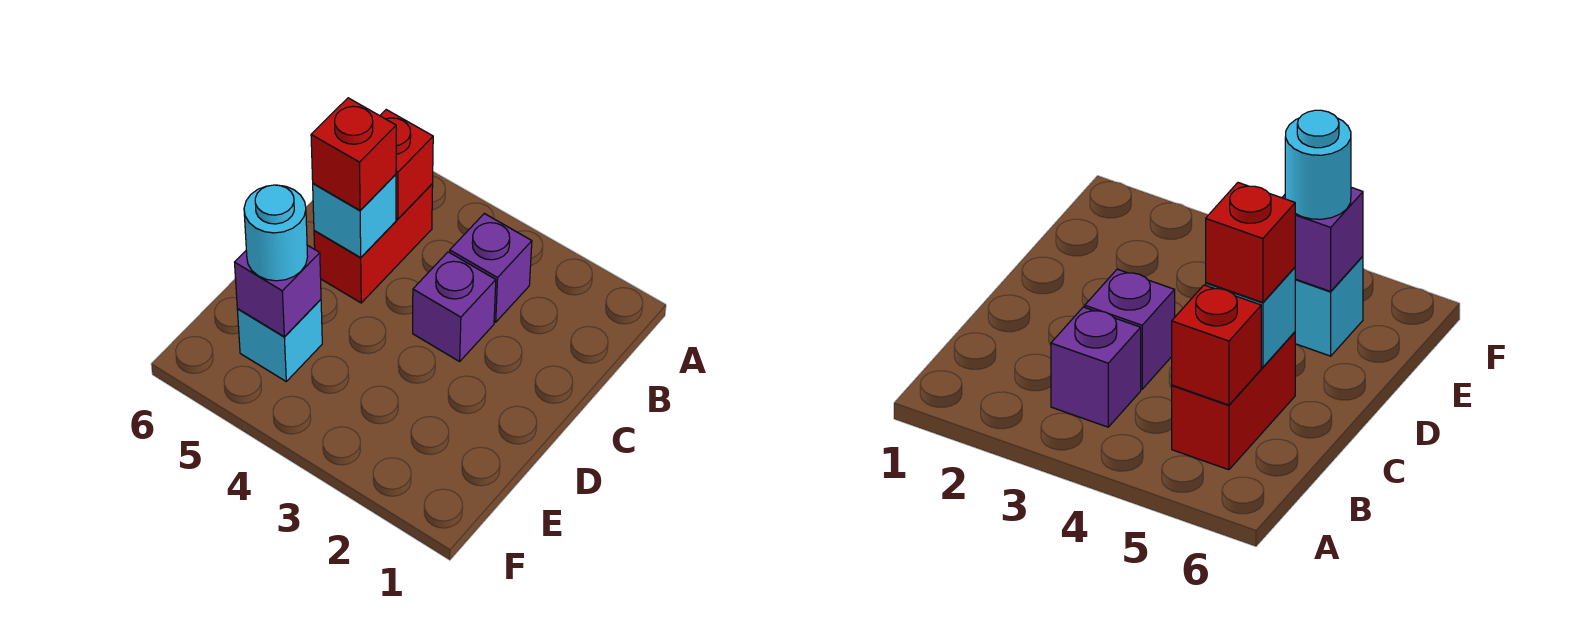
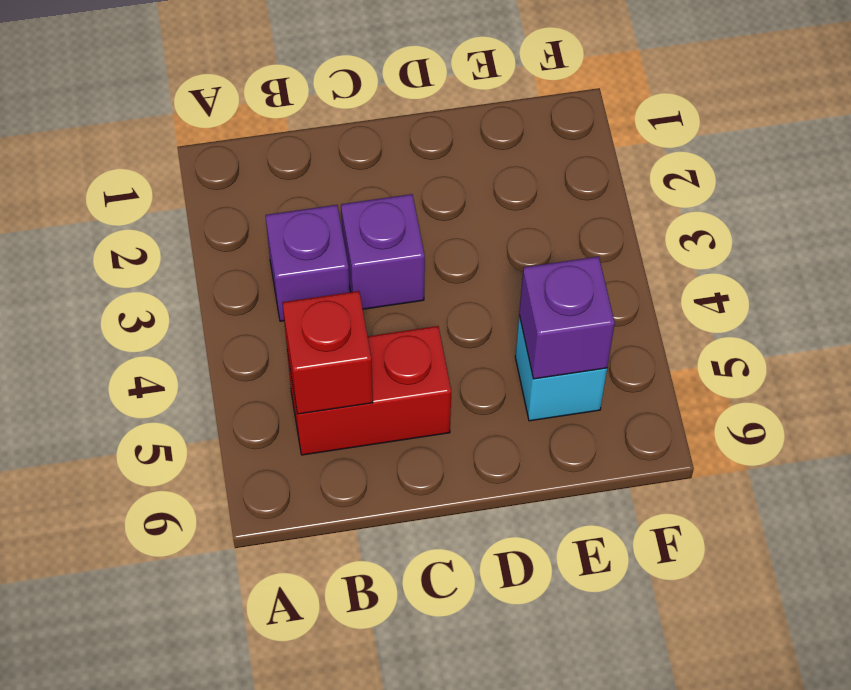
none -> cyan 1x1 brick [313,174,396,257]
none -> red 1x1 brick [311,98,396,210]

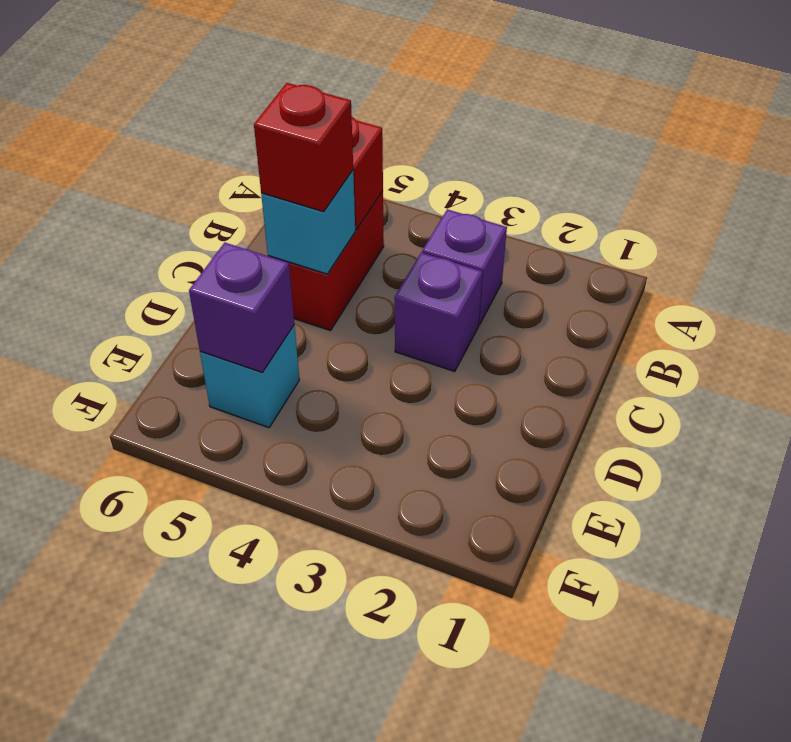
none -> cyan 1x1 round brick [244,185,308,281]

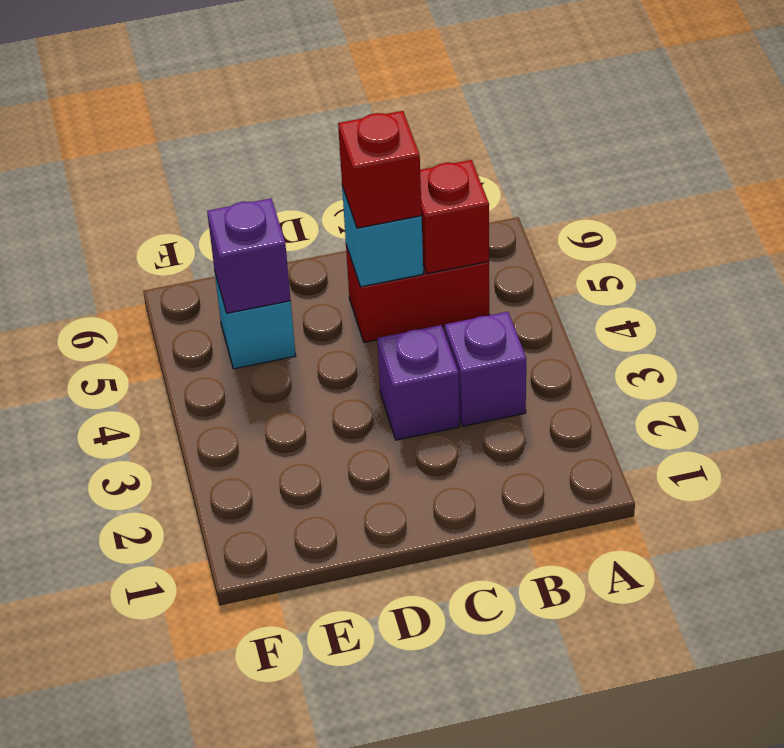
none -> cyan 1x1 round brick [244,185,308,281]

